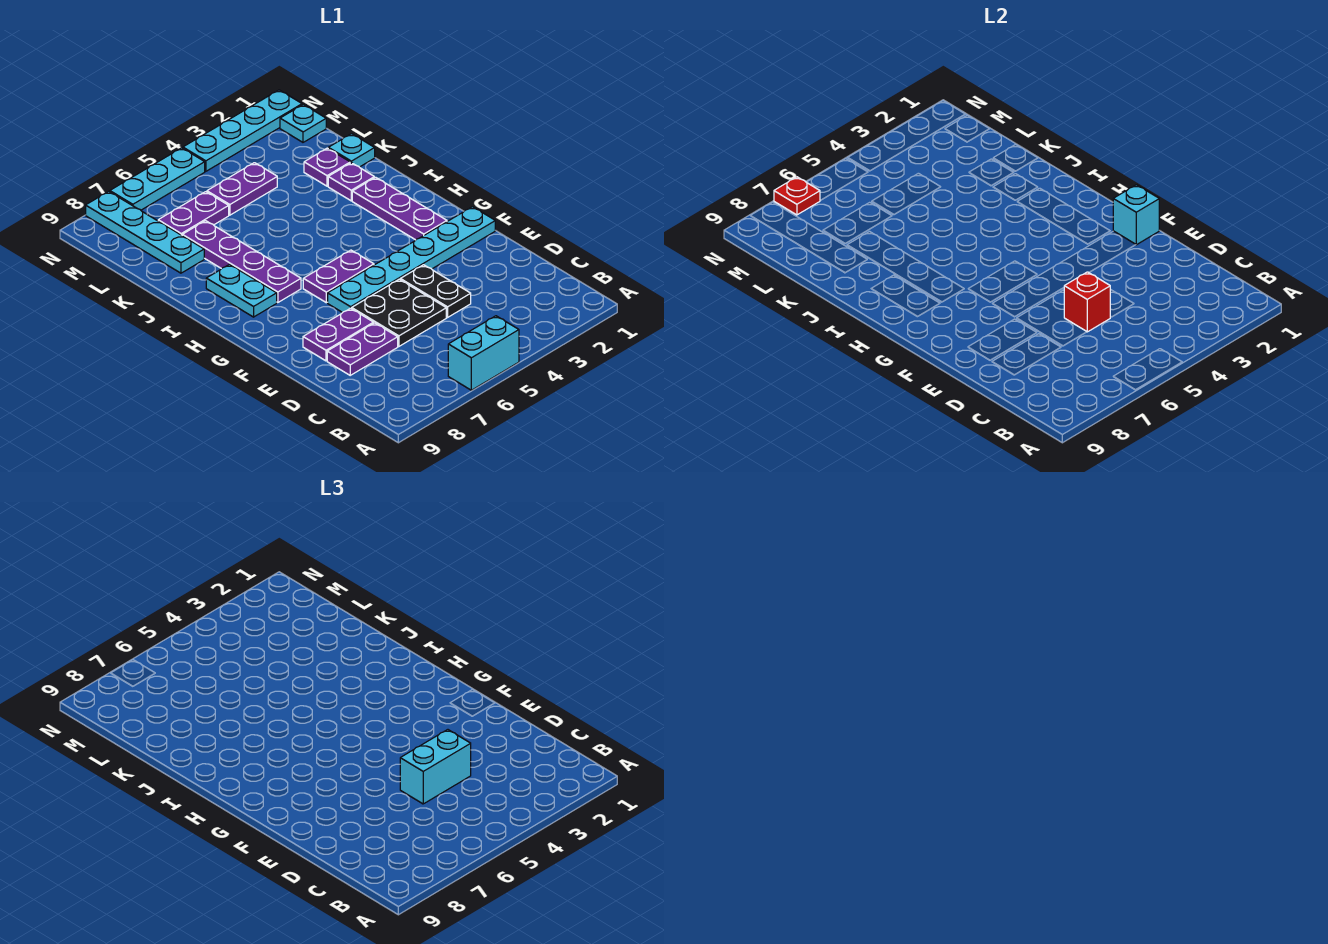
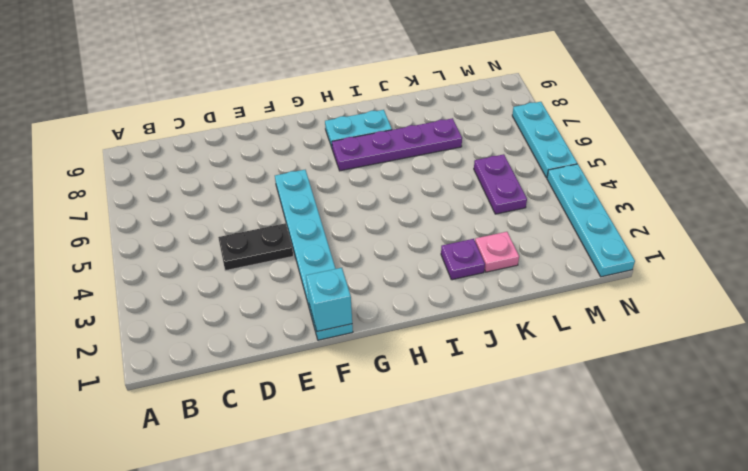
pink 1x1 plate [475,232,519,272] -> purple 1x1 plate [304,148,350,186]
none -> cyan 1x2 brick [448,316,519,390]
none -> black 2x2 plate [352,279,446,346]
none -> purple 1x2 plate [327,323,398,375]

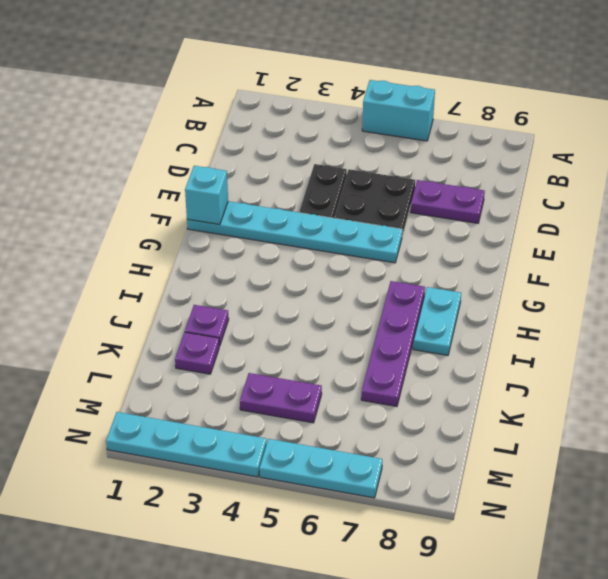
none -> purple 1x2 plate [303,308,374,361]
none -> purple 1x3 plate [352,177,447,240]
none -> purple 1x2 plate [303,250,374,303]

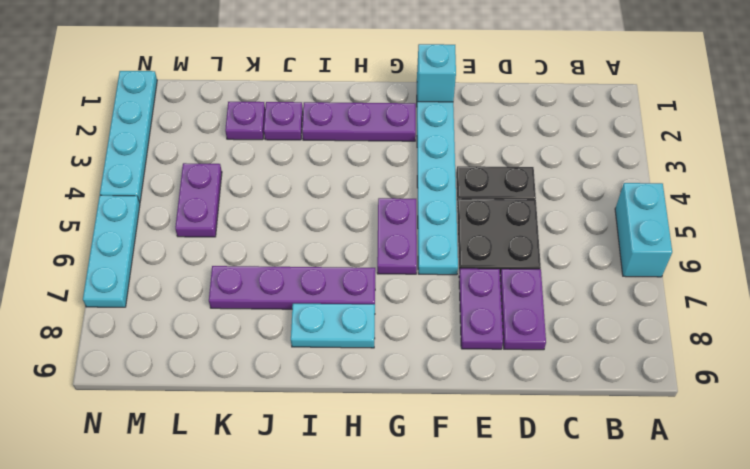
none -> cyan 1x1 plate [328,134,375,167]
none -> cyan 1x4 plate [86,191,204,273]
none -> purple 1x2 plate [158,192,229,235]

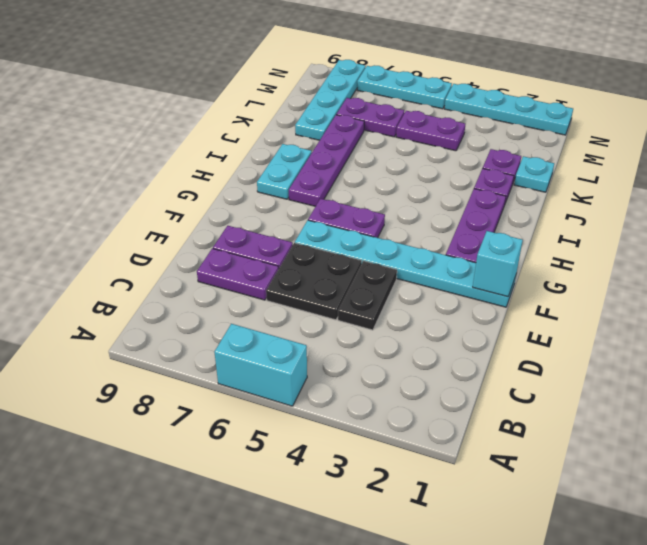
none -> cyan 1x1 plate [280,104,326,142]
none -> red 1x1 brick [1064,272,1111,332]
none -> red 1x1 plate [774,177,820,215]

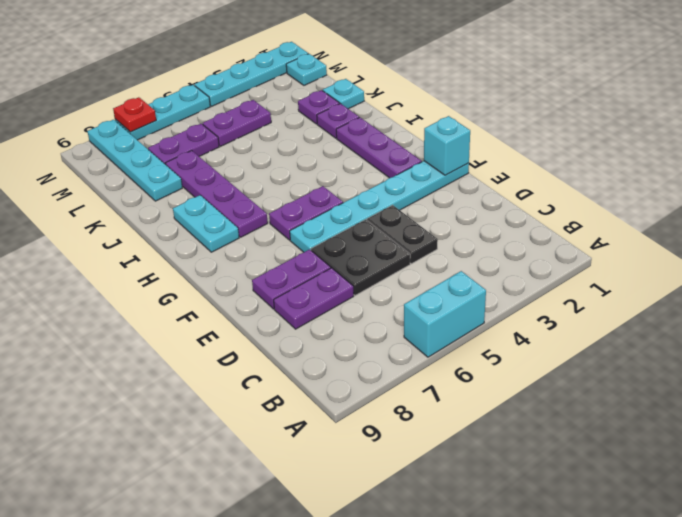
none -> red 1x1 brick [1064,272,1111,332]
none -> cyan 1x2 brick [400,730,471,804]

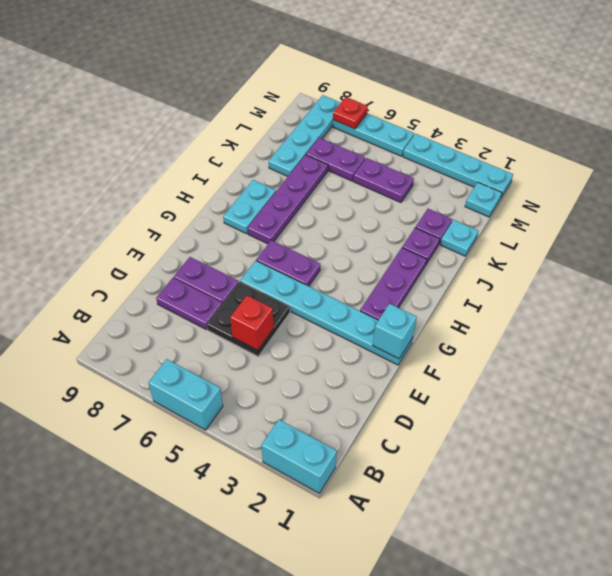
cyan 1x2 brick [261,420,337,493] -> cyan 1x2 brick moved to [400,730,471,804]
none -> black 1x2 plate [400,265,471,317]

